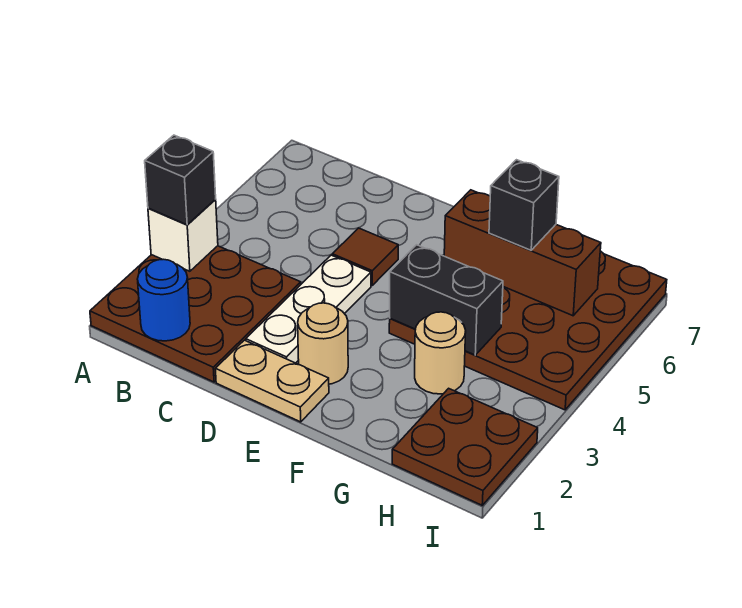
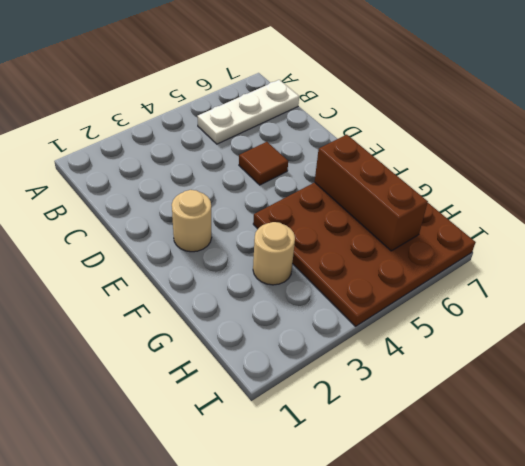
white 1x3 plate [197,80,299,144] -> white 1x3 plate moved to [246,255,371,363]
none -> brown 3x3 plate [90,246,301,382]
none -> tan 1x2 plate [216,340,329,422]
none -> brown 2x2 plate [392,388,538,505]

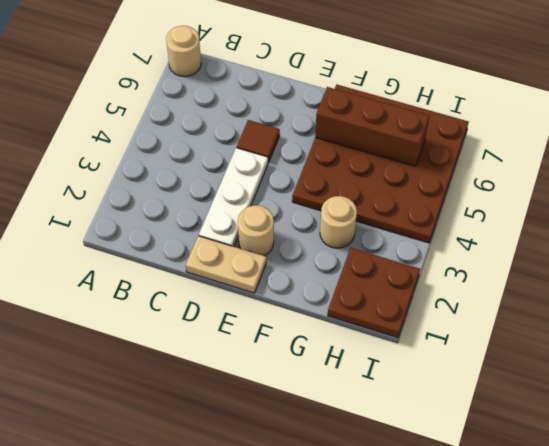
tan 1x1 round brick [166,26,201,77] -> none
none -> brown 3x3 plate [90,246,301,382]
none -> white 1x1 brick [148,200,218,271]
none -> blue 1x1 round brick [137,259,190,341]

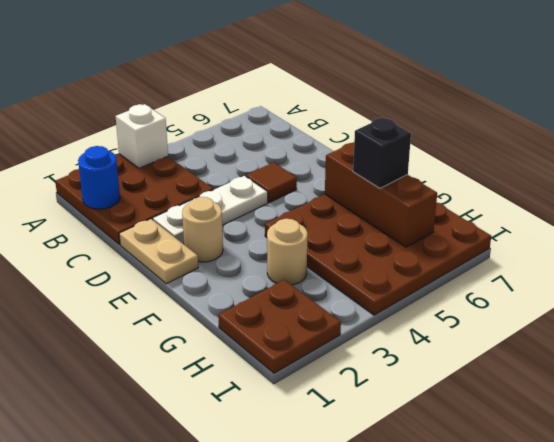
none -> black 1x2 brick [390,245,503,355]
none -> black 1x1 brick [145,135,216,225]

